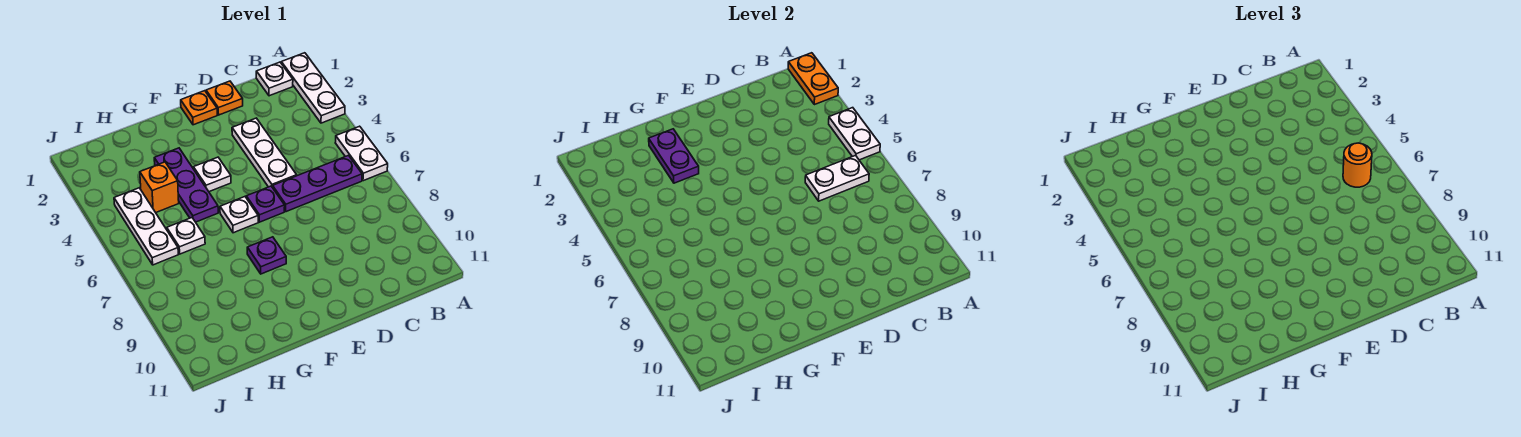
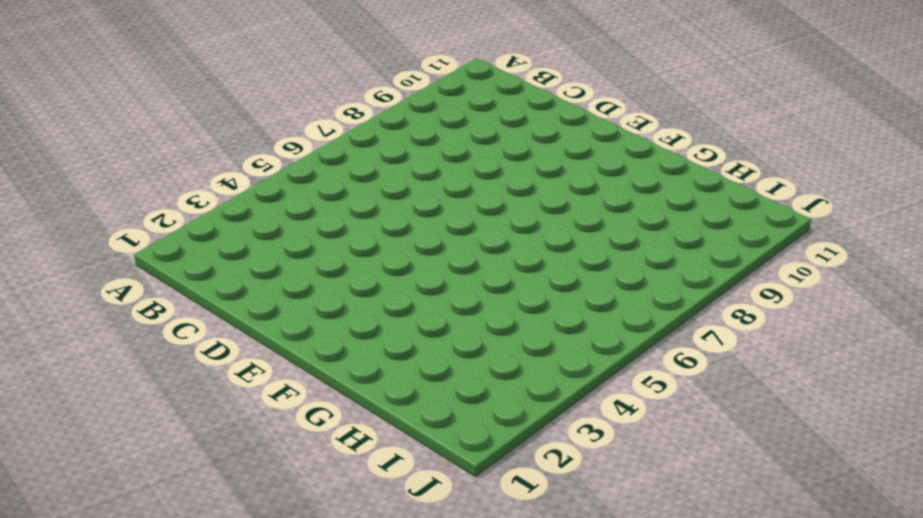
none -> white 1x3 plate [281,53,345,123]
none -> white 1x2 plate [335,126,388,181]
none -> white 1x1 plate [256,62,293,96]

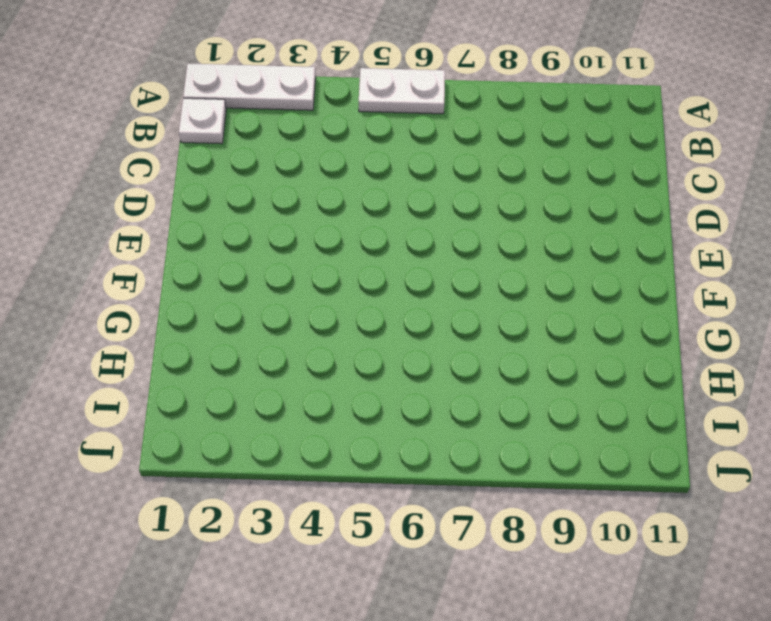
none -> purple 1x3 plate [273,156,362,212]
none -> orange 1x1 plate [206,81,243,115]
none -> white 1x3 plate [232,118,297,188]

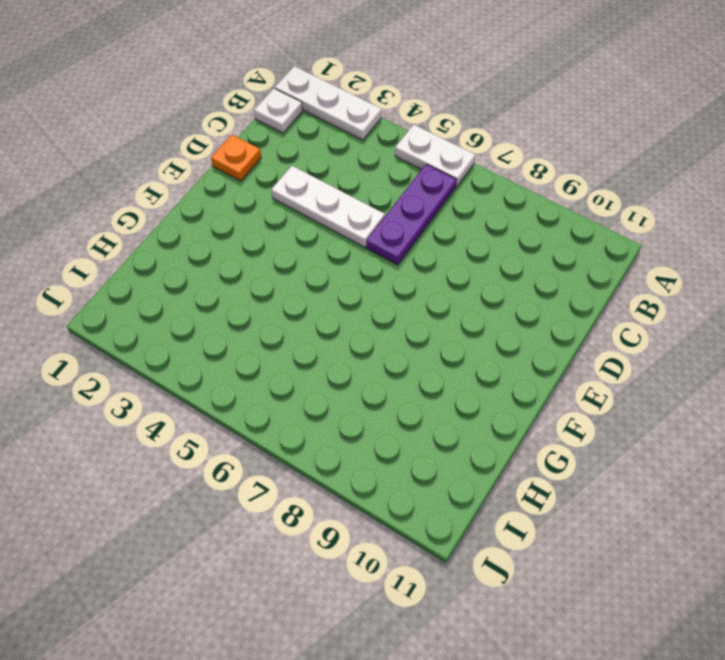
none -> orange 1x1 plate [181,91,217,125]
none -> purple 1x1 plate [246,186,285,222]
none -> white 1x1 plate [193,157,231,192]

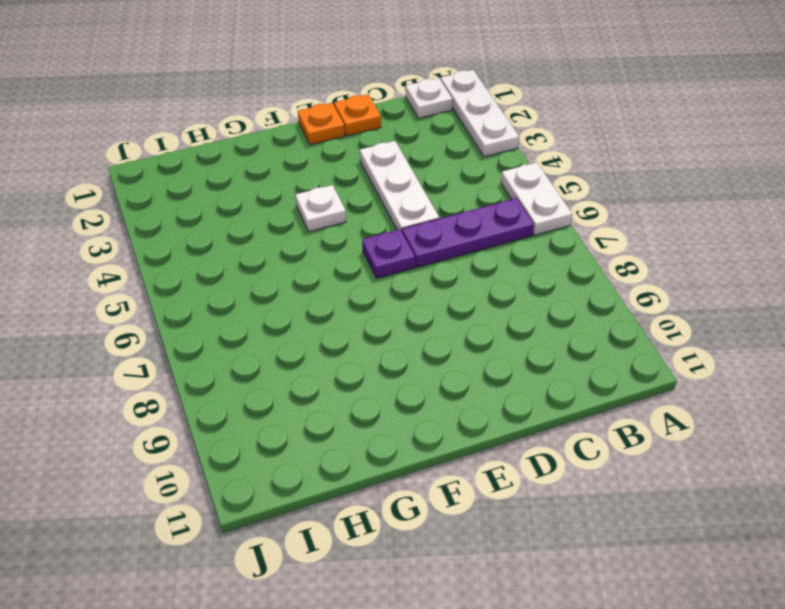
none -> white 1x1 plate [220,197,258,233]
none -> purple 1x1 plate [247,237,286,274]
none -> purple 1x3 plate [154,148,218,222]

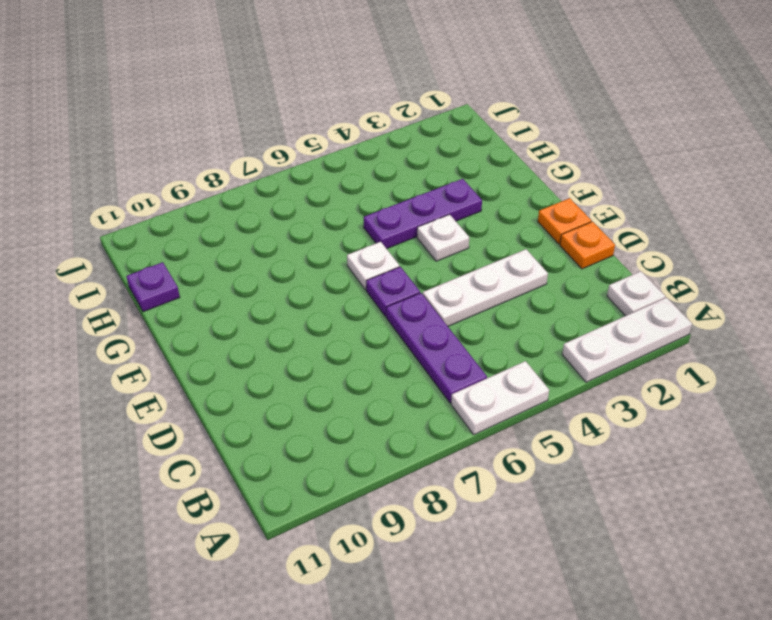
purple 1x1 plate [126,262,180,312] -> purple 1x1 plate moved to [247,237,286,274]
none -> orange 1x1 brick [140,162,179,213]
none -> white 1x1 plate [167,218,205,254]
none -> white 1x3 plate [114,188,178,265]

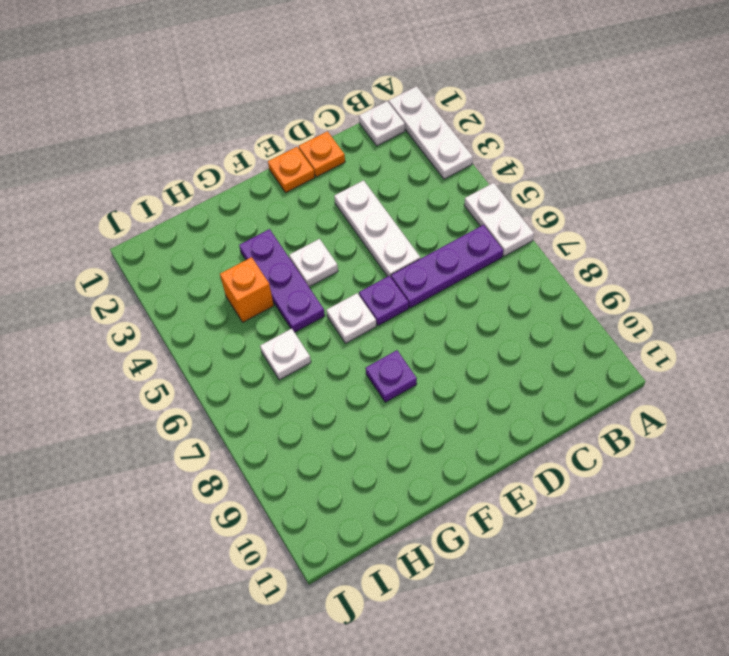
none -> white 1x3 plate [114,188,178,265]
none -> orange 1x2 plate [788,53,838,105]
none -> white 1x2 plate [829,108,880,160]

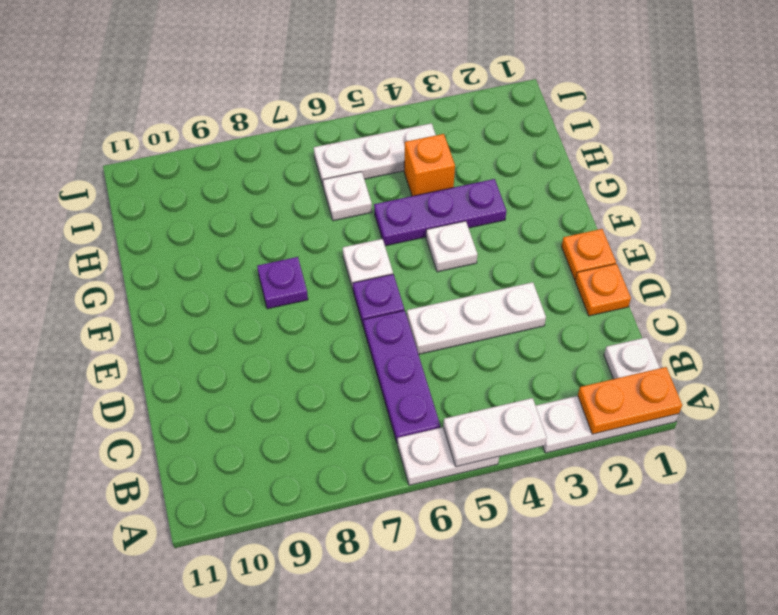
none -> white 1x2 plate [805,156,869,201]
none -> purple 1x2 plate [649,129,699,183]
none -> orange 1x1 round brick [1343,143,1372,187]

